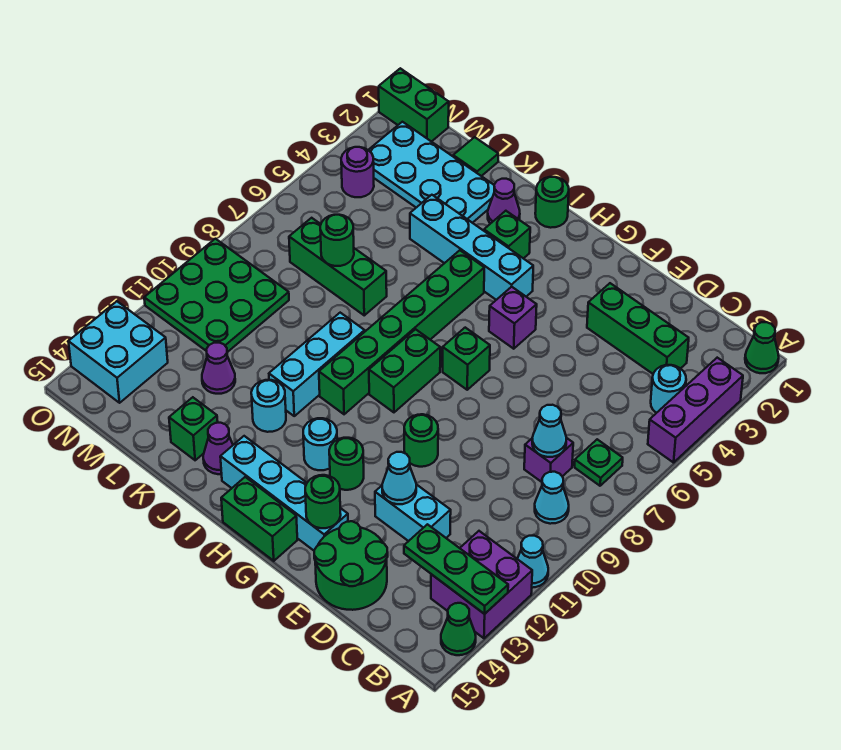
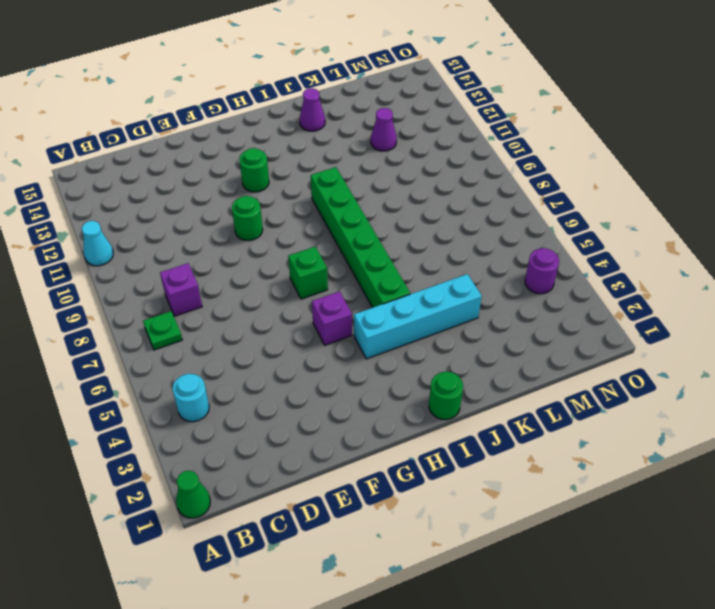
none -> purple 1x3 brick [648,358,743,463]
none -> purple 2x2 brick [431,531,532,638]
none -> green 1x1 cone [441,603,476,655]
none -> cyan 1x1 cone [535,472,569,524]

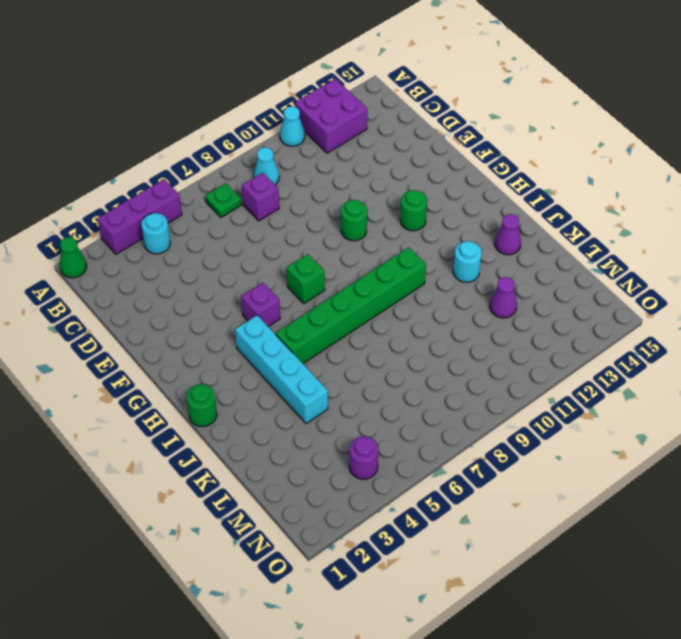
none -> green 1x1 cone [441,603,476,655]
none -> green 1x3 brick [587,283,689,374]
none -> cyan 1x2 brick [375,484,451,541]
none -> green 2x2 round brick [314,521,388,610]

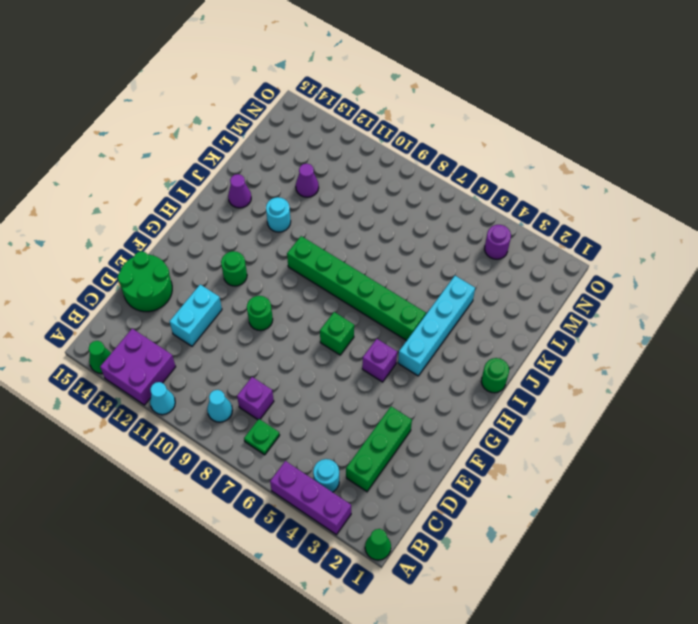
none -> cyan 1x4 brick [220,436,348,550]
none -> green 1x2 brick [221,477,297,561]
none -> green 1x2 brick [369,329,440,412]
none -> cyan 1x1 round brick [303,418,337,470]

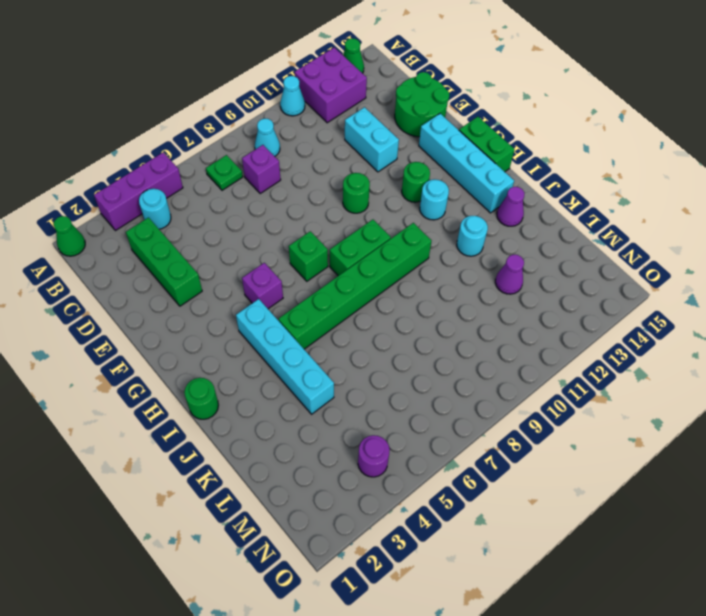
none -> green 1x1 brick [484,211,530,259]
none -> purple 1x1 cone [488,179,520,224]
none -> cyan 1x3 brick [269,313,365,416]
none -> cyan 2x4 plate [369,122,494,223]

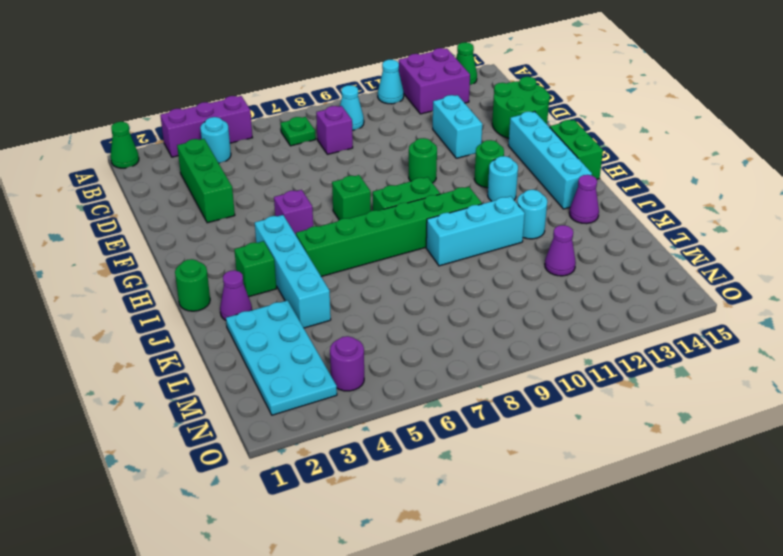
none -> green 1x3 brick [289,218,387,315]
none -> green 1x1 brick [169,397,218,460]
none -> green 1x1 tile [453,137,498,176]
none -> green 3x3 plate [144,239,289,352]

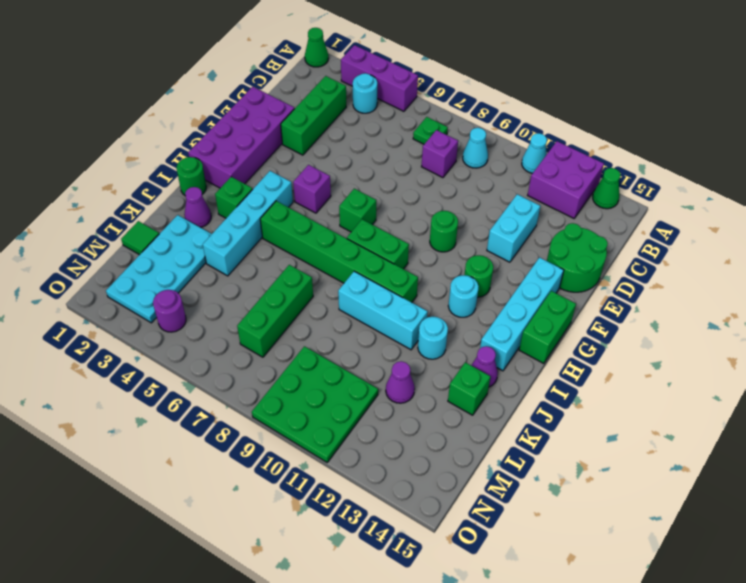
purple 2x4 brick [188,87,294,188] -> none
none -> green 1x2 brick [379,68,449,142]
none -> cyan 2x2 brick [68,302,168,403]
none -> green 1x3 plate [404,524,508,614]
none -> cyan 1x1 cone [532,405,566,457]

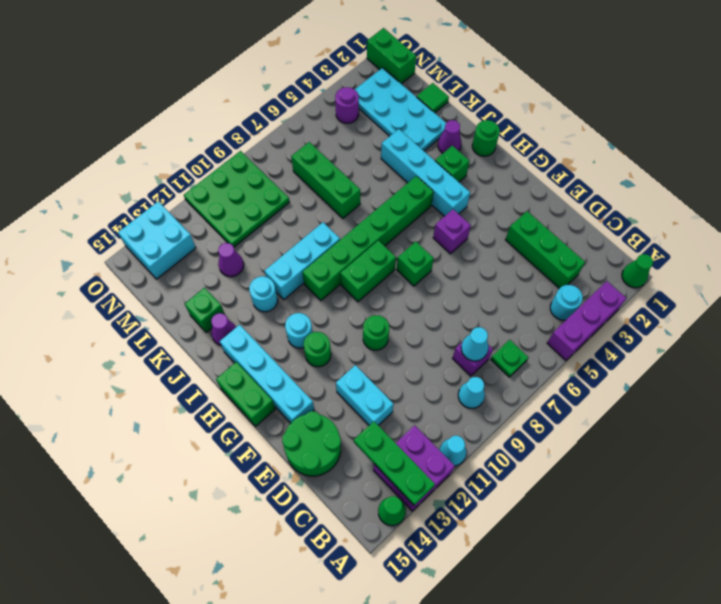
none -> cyan 1x1 cone [382,452,416,504]
none -> green 1x1 round brick [305,475,341,528]
none -> green 1x1 round brick [320,215,354,266]

